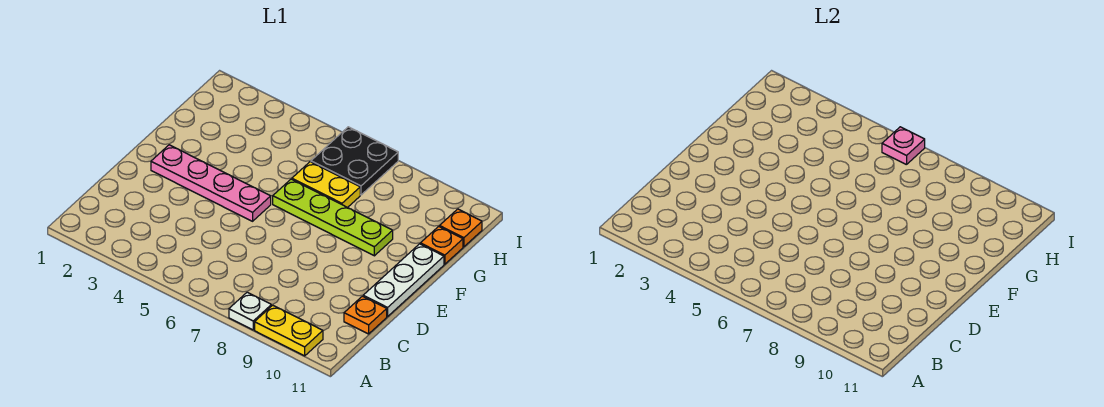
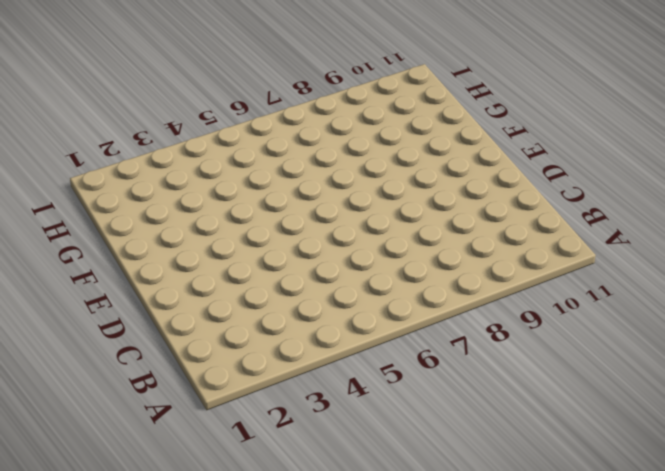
none -> white 1x1 plate [229,292,271,330]
none -> yellow 1x2 plate [255,305,323,356]

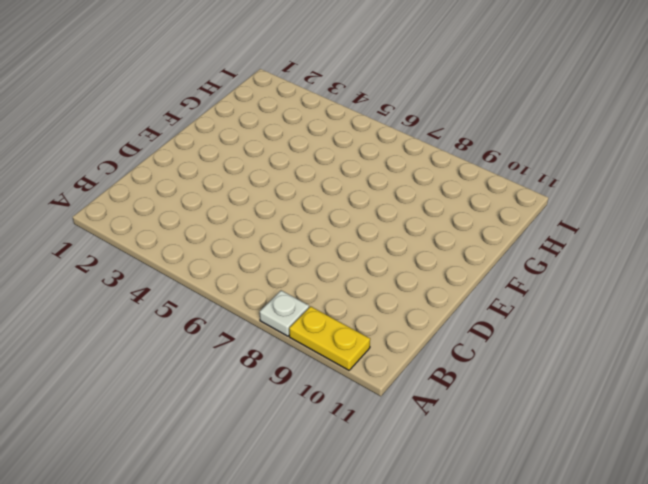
none -> orange 1x1 plate [344,296,387,334]
none -> white 1x3 plate [363,244,444,316]

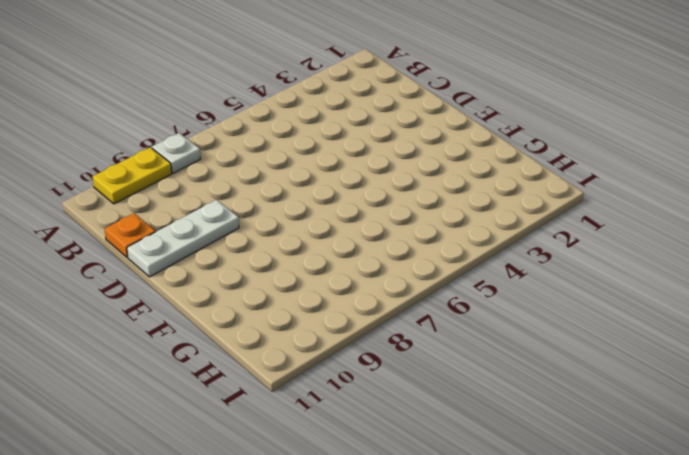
white 1x3 plate [127,200,239,277] -> white 1x3 plate turned to [363,244,444,316]
none -> pink 1x4 plate [151,145,271,221]
none -> lime 1x4 plate [273,179,393,256]

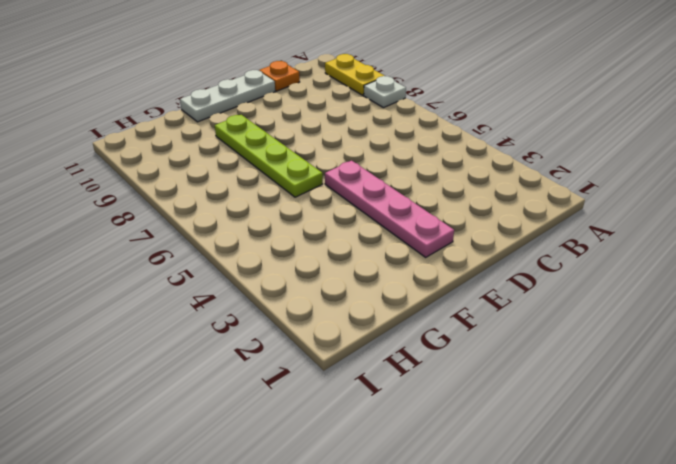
none -> yellow 1x2 plate [292,162,360,208]
none -> orange 1x1 plate [420,226,463,264]

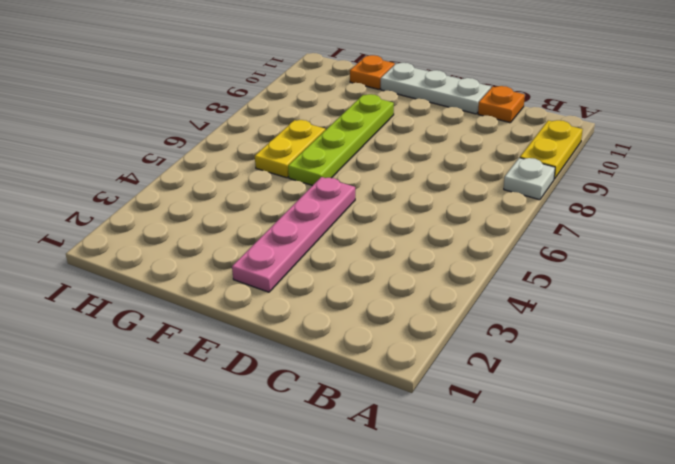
none -> black 2x2 plate [311,127,398,195]
none -> orange 1x1 plate [440,209,482,247]

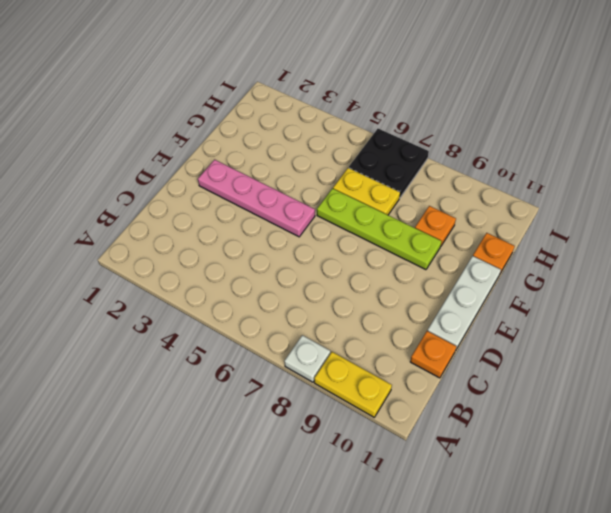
orange 1x1 plate [415,206,456,246] -> orange 1x1 plate moved to [440,209,482,247]
none -> pink 1x1 plate [882,127,925,165]

